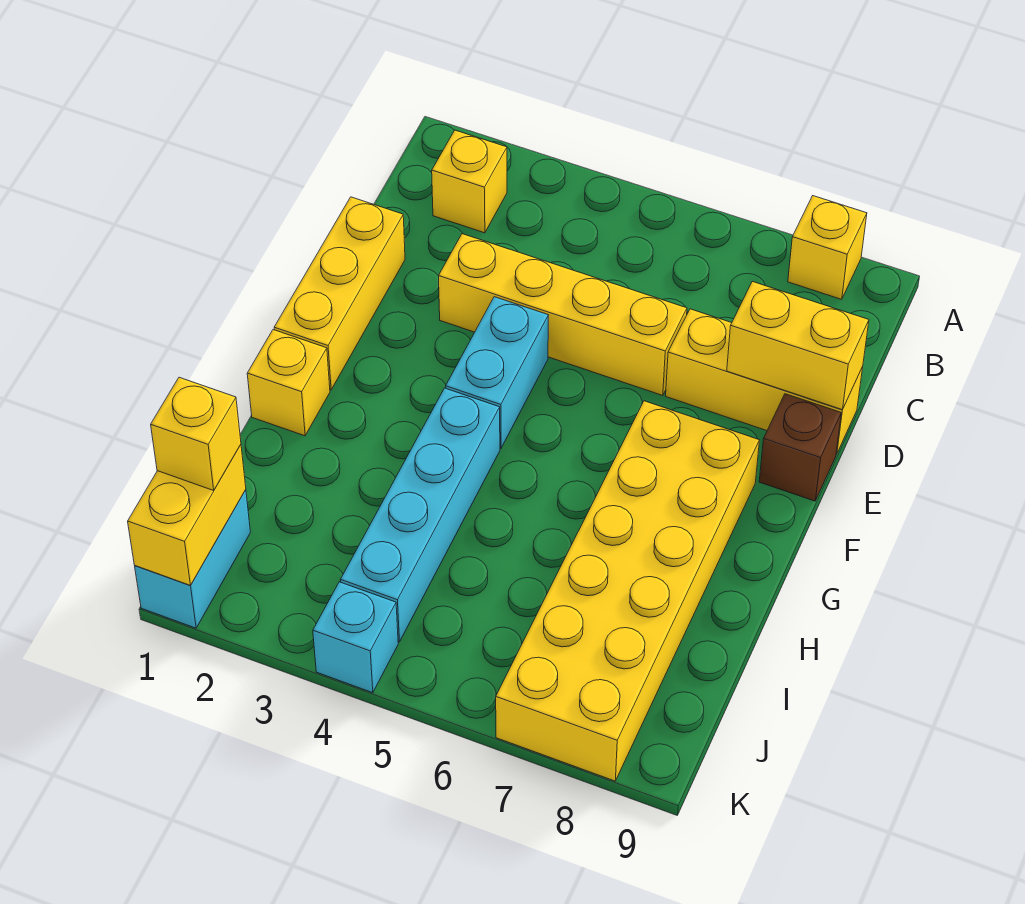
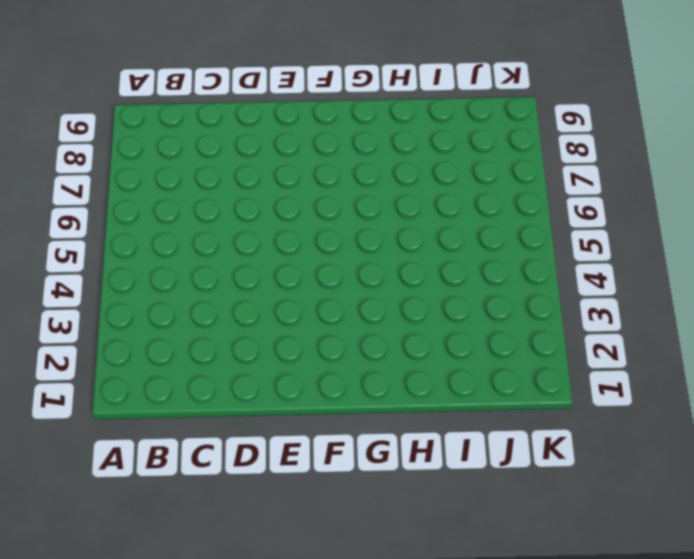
none -> yellow 1x1 brick [788,196,867,299]
none -> yellow 1x1 brick [432,130,507,233]
none -> yellow 1x3 brick [274,197,405,390]

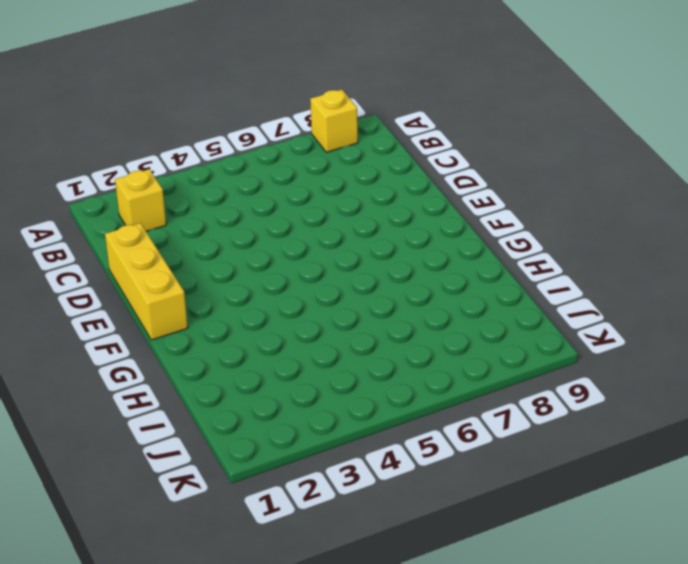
none -> yellow 1x4 brick [439,234,687,395]
none -> yellow 1x3 brick [666,309,863,454]
none -> cyan 1x2 brick [446,297,549,448]

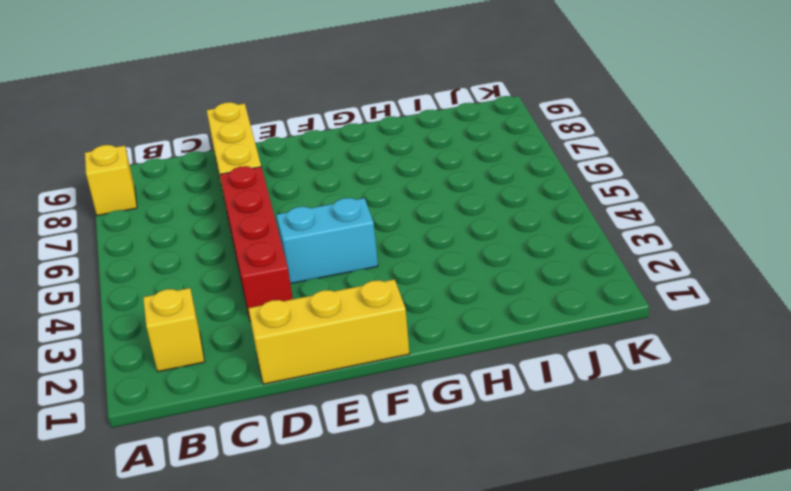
red 1x4 brick [220,166,293,321] -> yellow 1x4 brick [439,234,687,395]
none -> brown 1x1 brick [759,394,841,501]
none -> yellow 2x6 brick [496,401,759,781]
none -> yellow 1x1 brick [247,330,330,436]

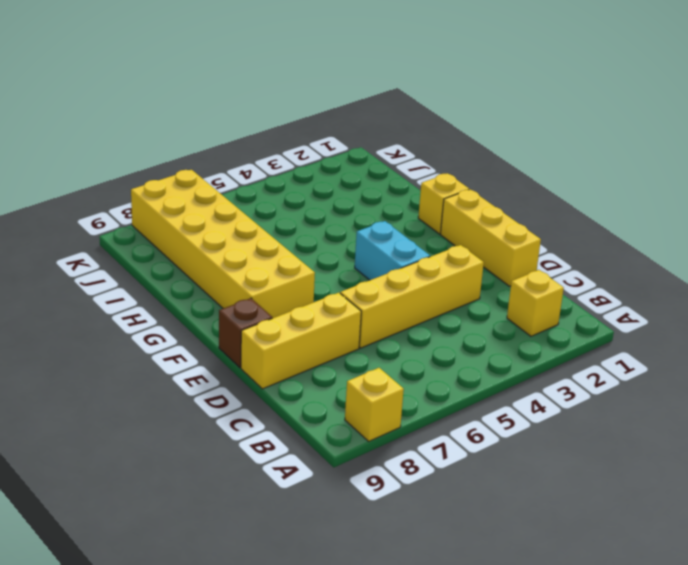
none -> cyan 1x4 brick [341,388,500,642]
none -> cyan 1x2 brick [135,490,250,628]
none -> cyan 1x1 brick [313,582,398,693]

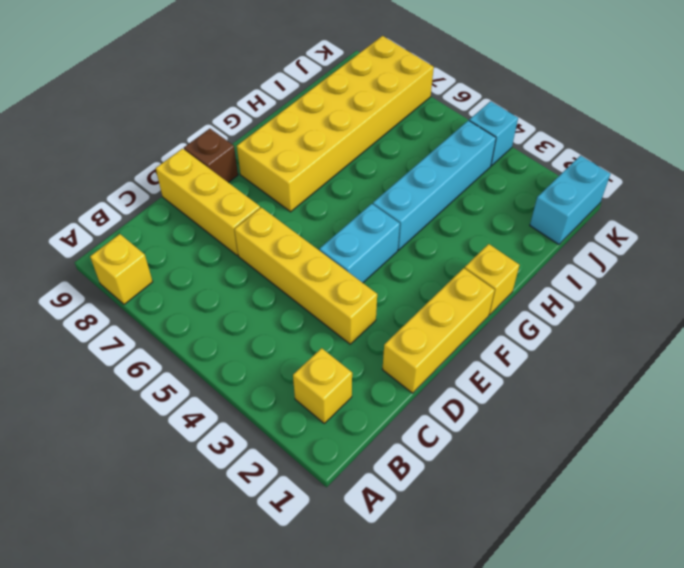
none -> yellow 1x2 brick [727,282,869,410]
none -> yellow 1x2 brick [128,445,246,585]
none -> yellow 1x1 brick [151,377,241,490]

